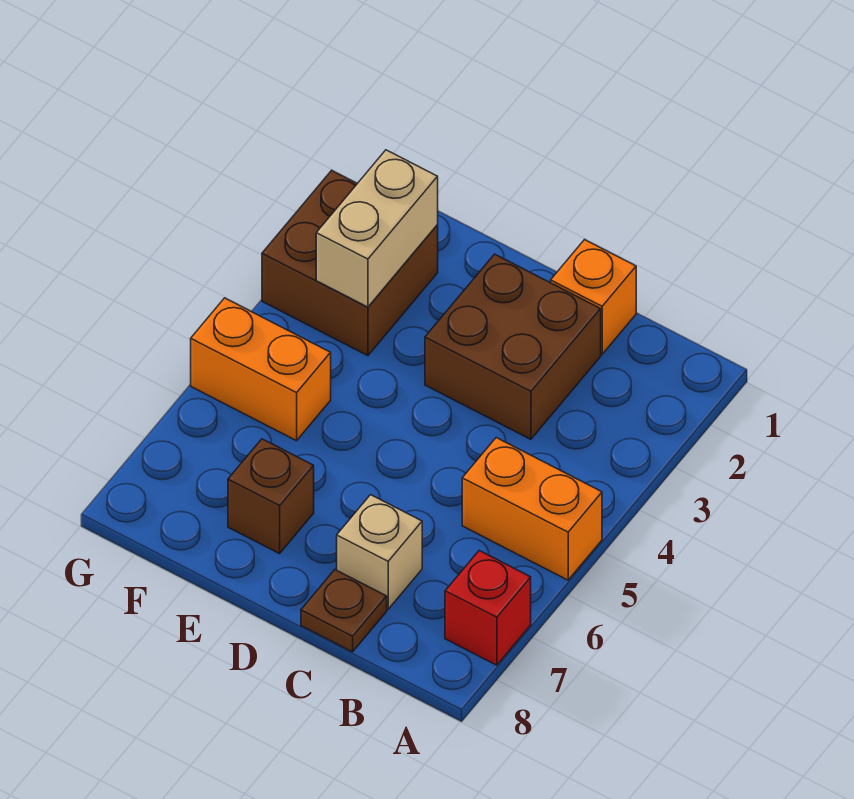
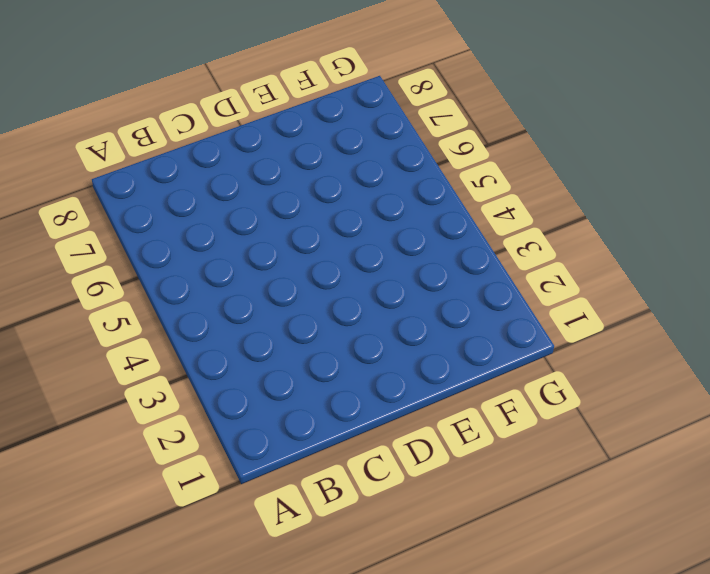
none -> orange 1x2 brick [462,438,602,580]
none -> red 1x1 brick [445,551,531,665]

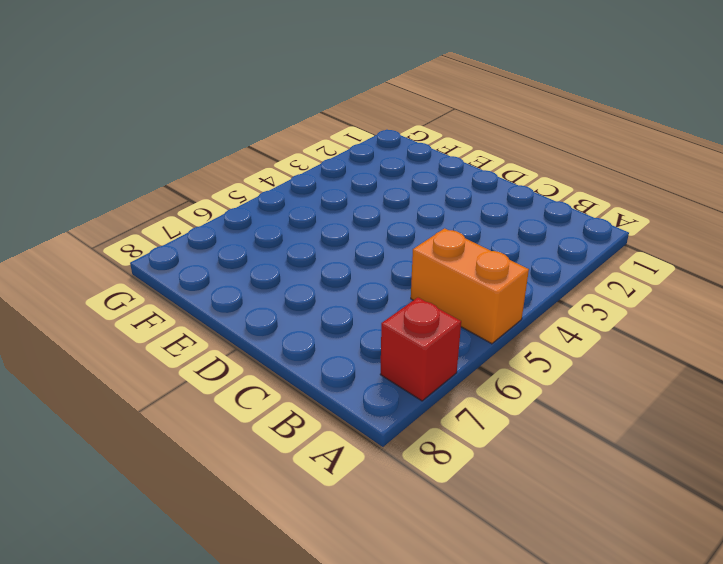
none -> orange 1x1 brick [551,240,636,354]
none -> brown 2x2 brick [425,254,601,439]

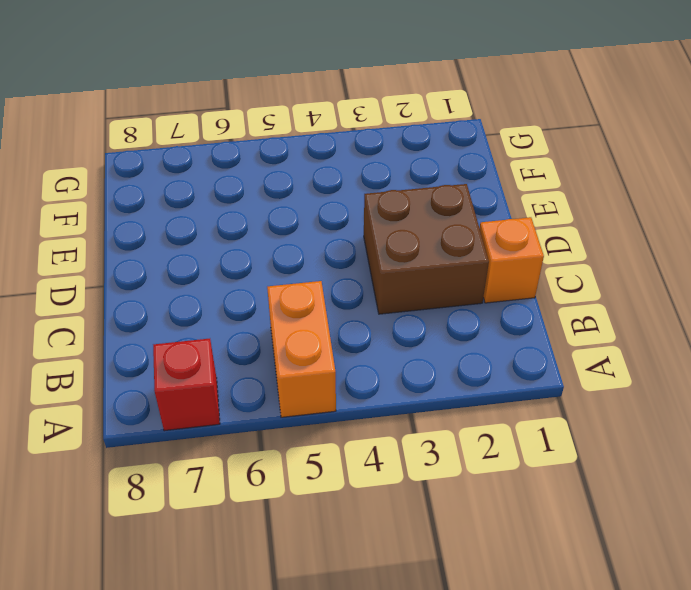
none -> tan 1x1 brick [337,495,422,609]
none -> brown 1x1 plate [301,570,387,652]

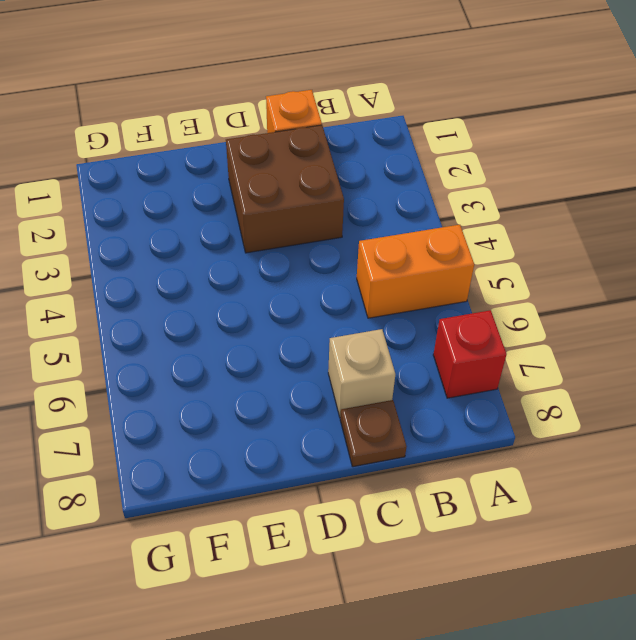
none -> brown 1x1 brick [228,439,314,554]
none -> brown 2x2 brick [262,170,438,356]

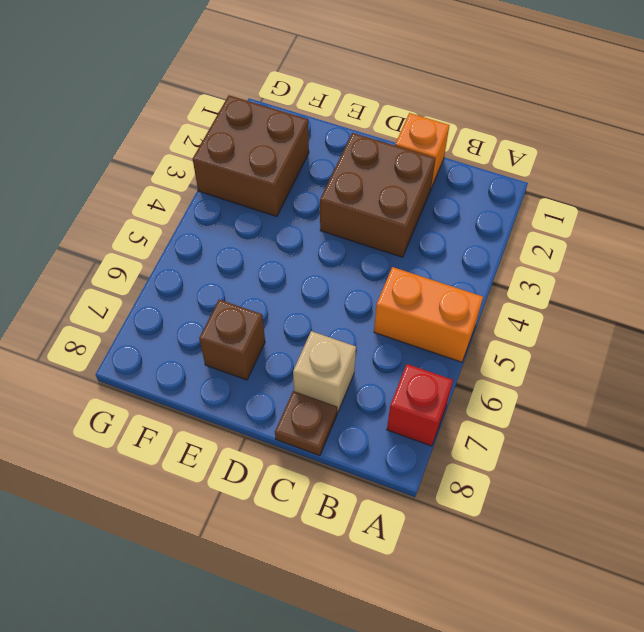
none -> orange 1x2 brick [191,298,331,441]
none -> tan 1x2 brick [316,150,438,307]

